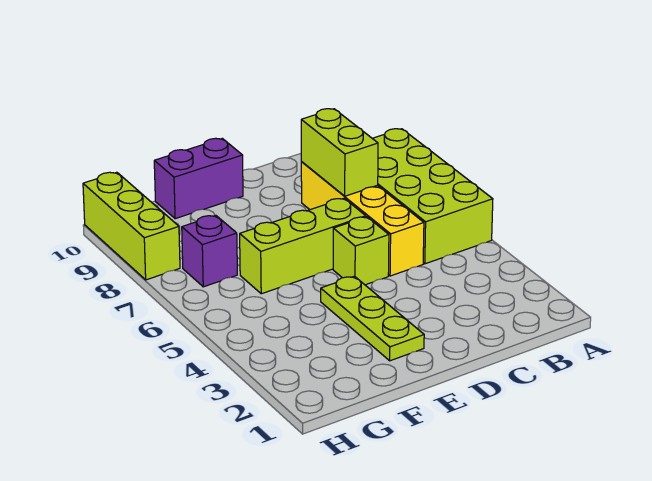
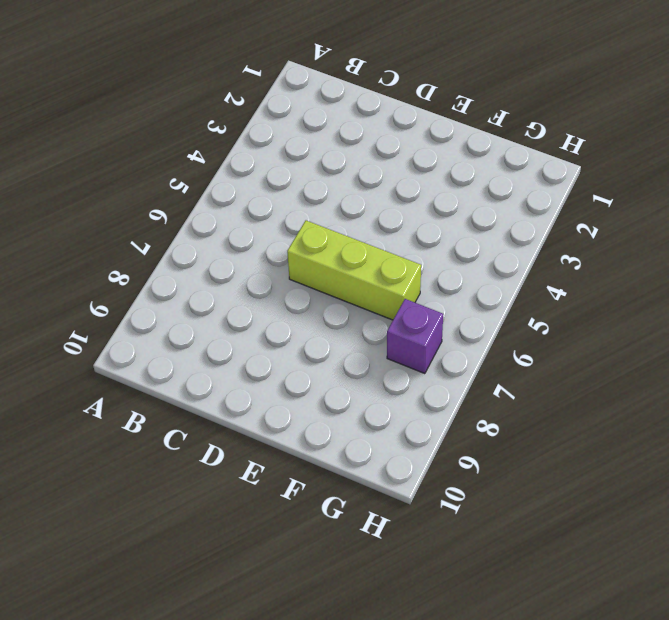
none -> lime 2x4 brick [372,129,493,264]
none -> yellow 1x4 brick [301,162,424,276]

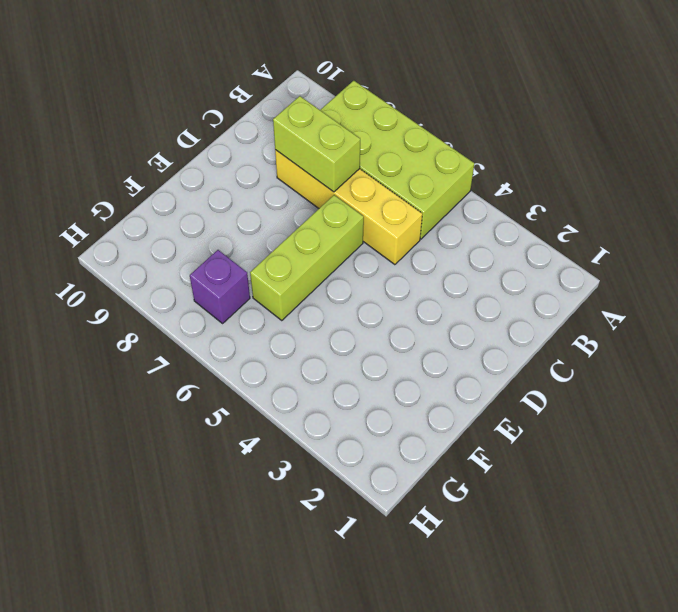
none -> lime 1x1 brick [333,217,389,285]
none -> lime 1x3 plate [321,276,424,361]

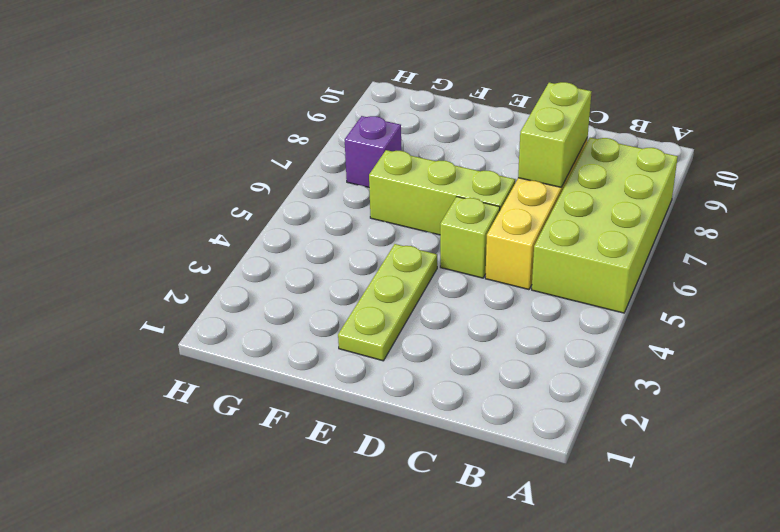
none -> purple 1x2 brick [154,138,243,219]
none -> lime 1x3 brick [83,172,180,280]

